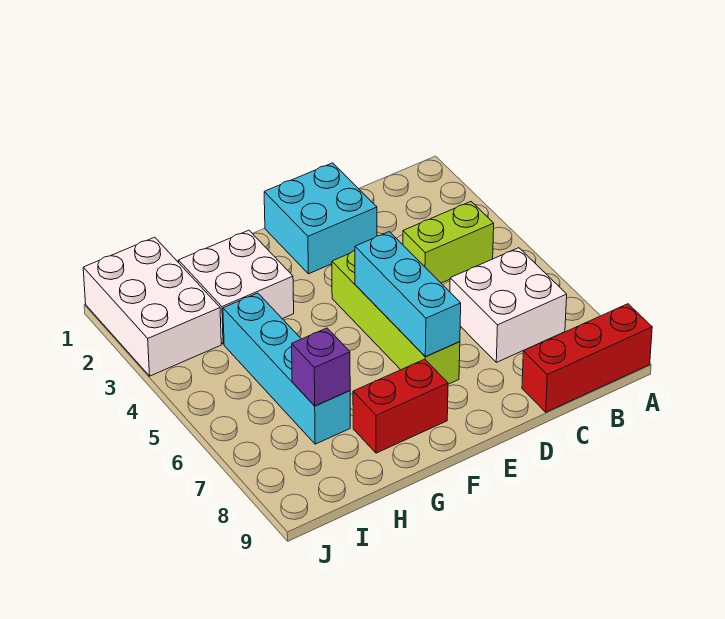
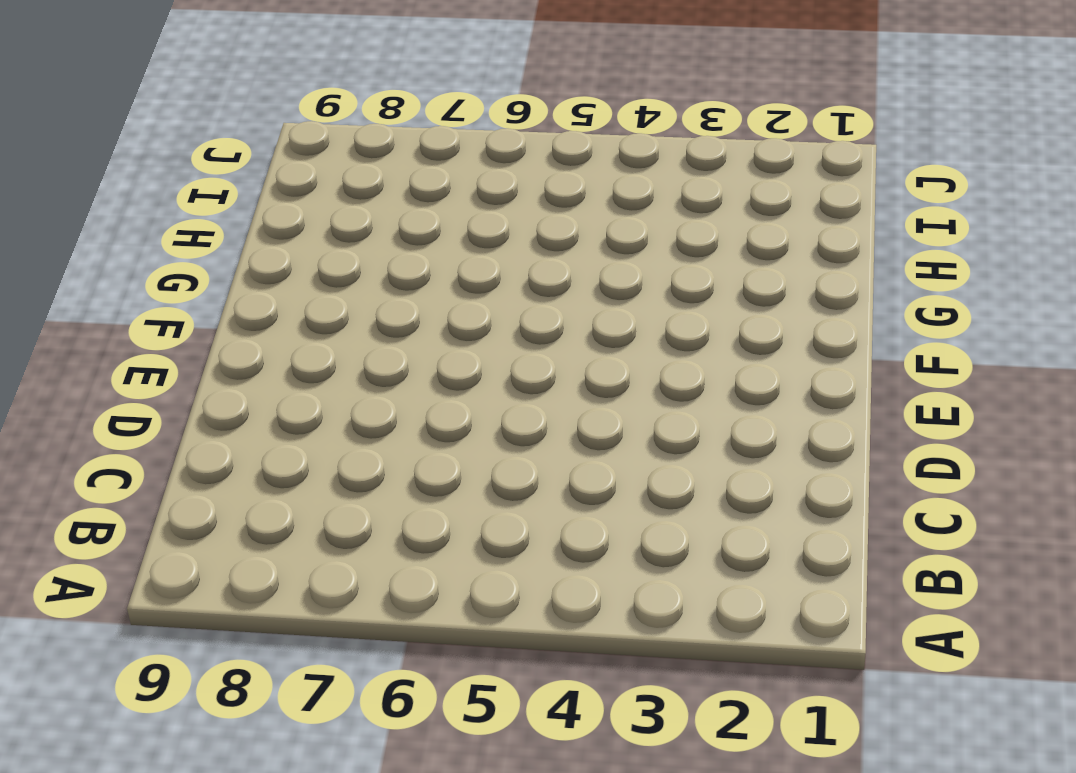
none -> red 1x3 brick [522,304,652,412]
none -> lime 1x2 brick [403,202,494,283]

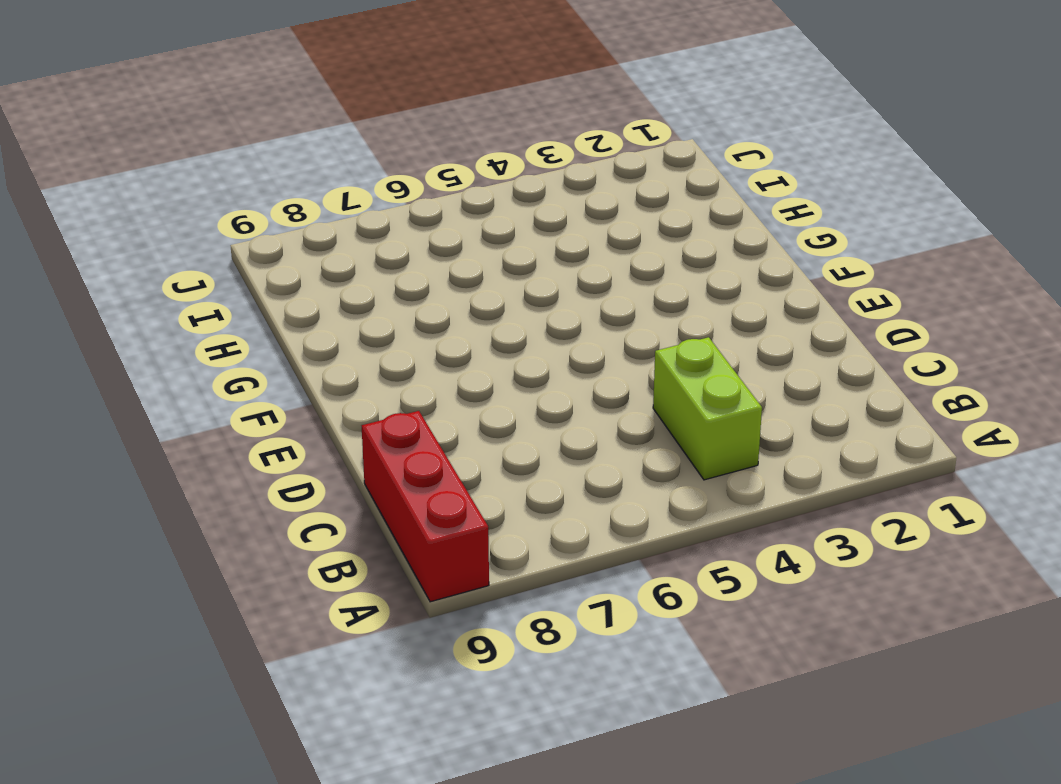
none -> white 2x2 brick [450,248,567,362]
none -> cyan 2x2 brick [264,163,377,274]

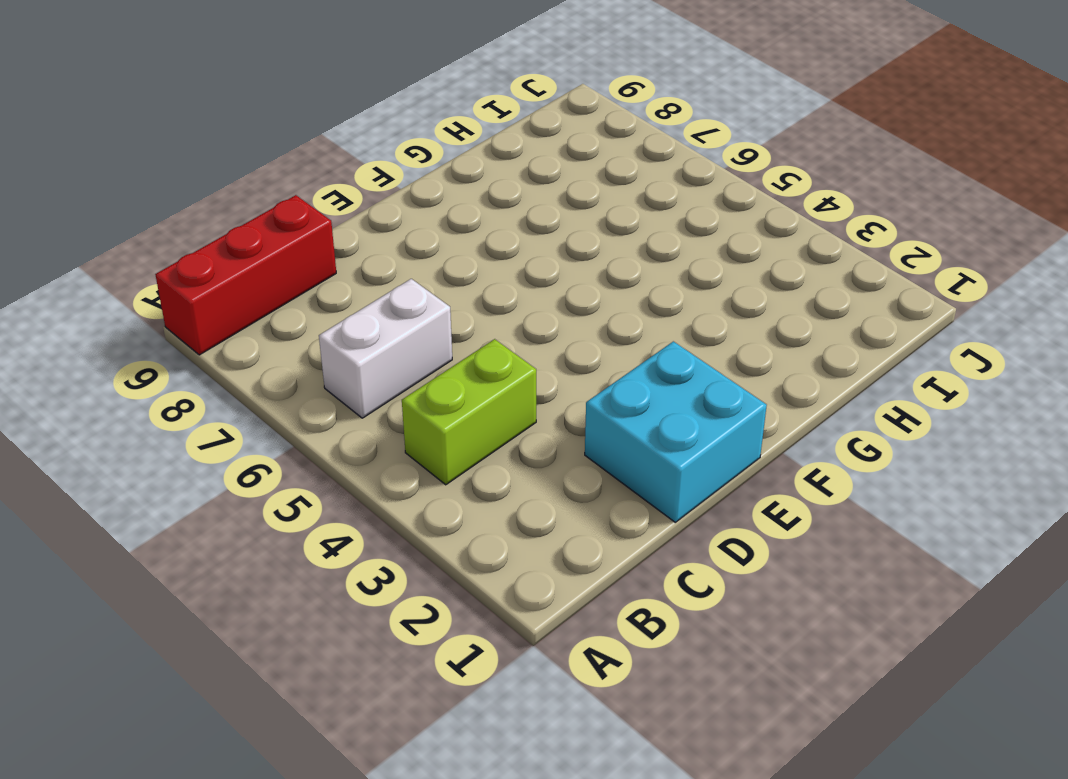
white 1x2 brick [319,279,452,418] -> white 2x2 brick [450,248,567,362]
none -> lime 1x4 brick [332,251,460,384]
none -> red 1x2 brick [353,359,448,453]

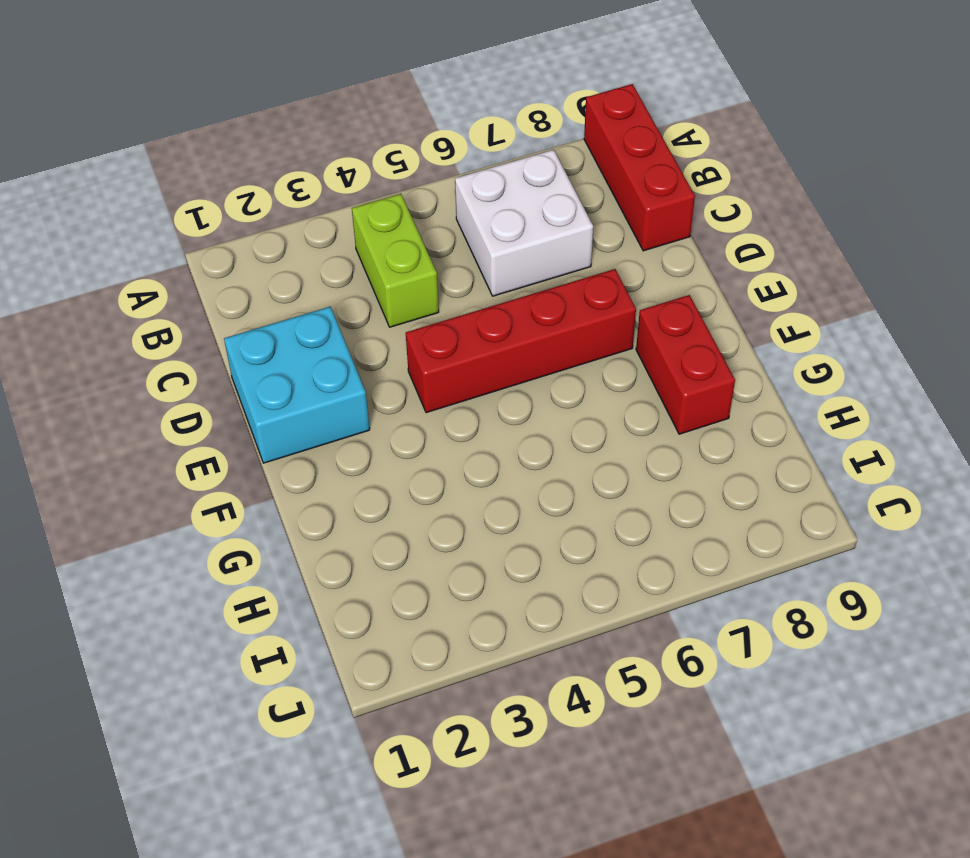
red 1x4 brick [406,269,636,413] -> lime 1x4 brick [332,251,460,384]
none -> white 2x2 brick [178,230,294,344]
none -> cyan 1x4 brick [223,293,350,444]

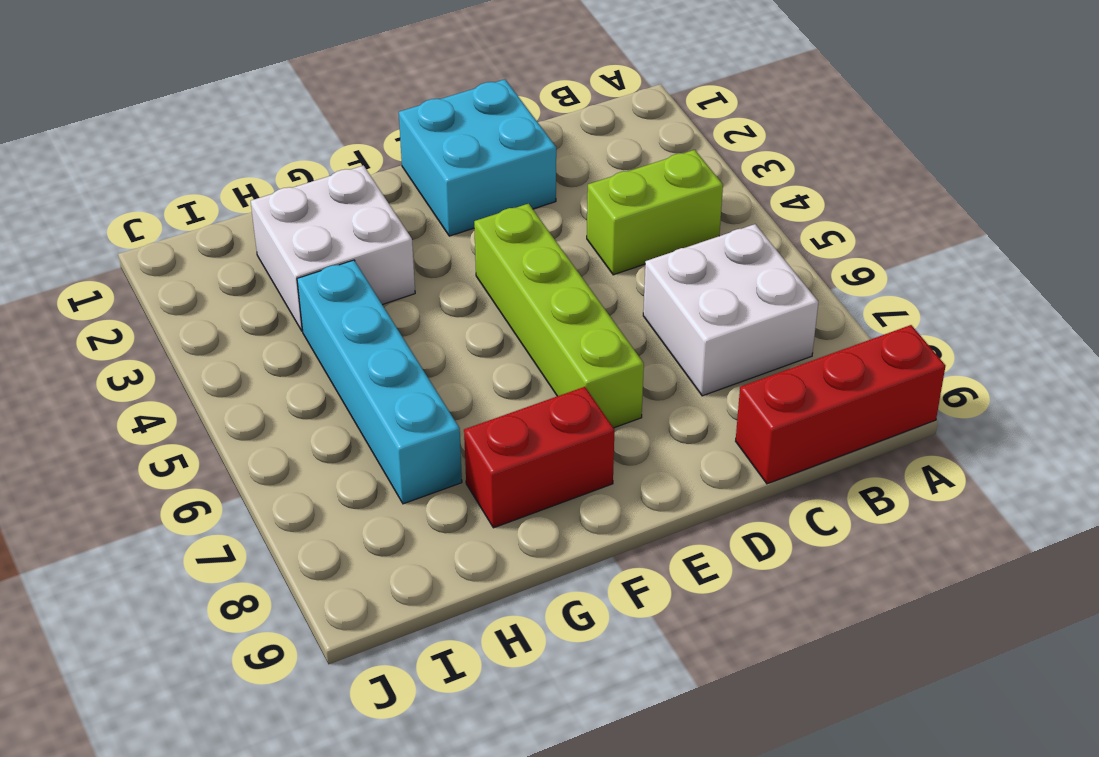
none -> white 2x3 brick [83,237,221,376]
none -> cyan 1x3 brick [355,232,461,357]

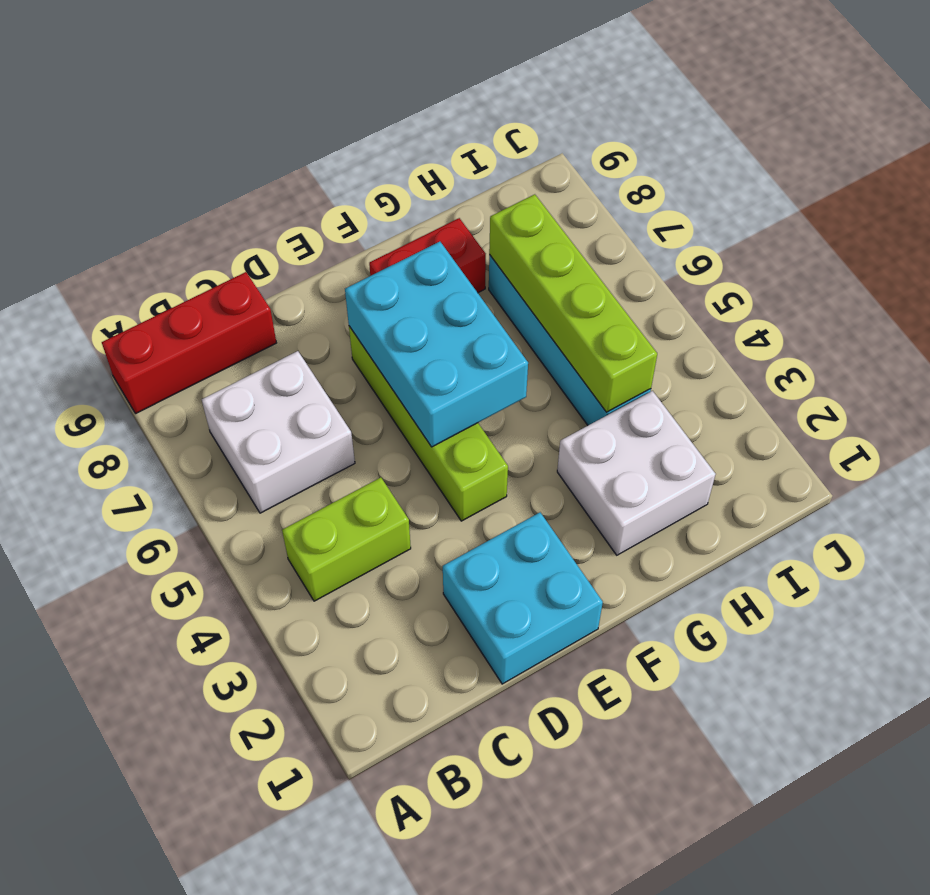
cyan 2x3 brick [345,242,528,447] -> cyan 1x3 brick [355,232,461,357]
lime 1x4 brick [489,194,657,412] -> purple 1x1 brick [292,328,350,406]
none -> white 2x3 brick [83,237,221,376]

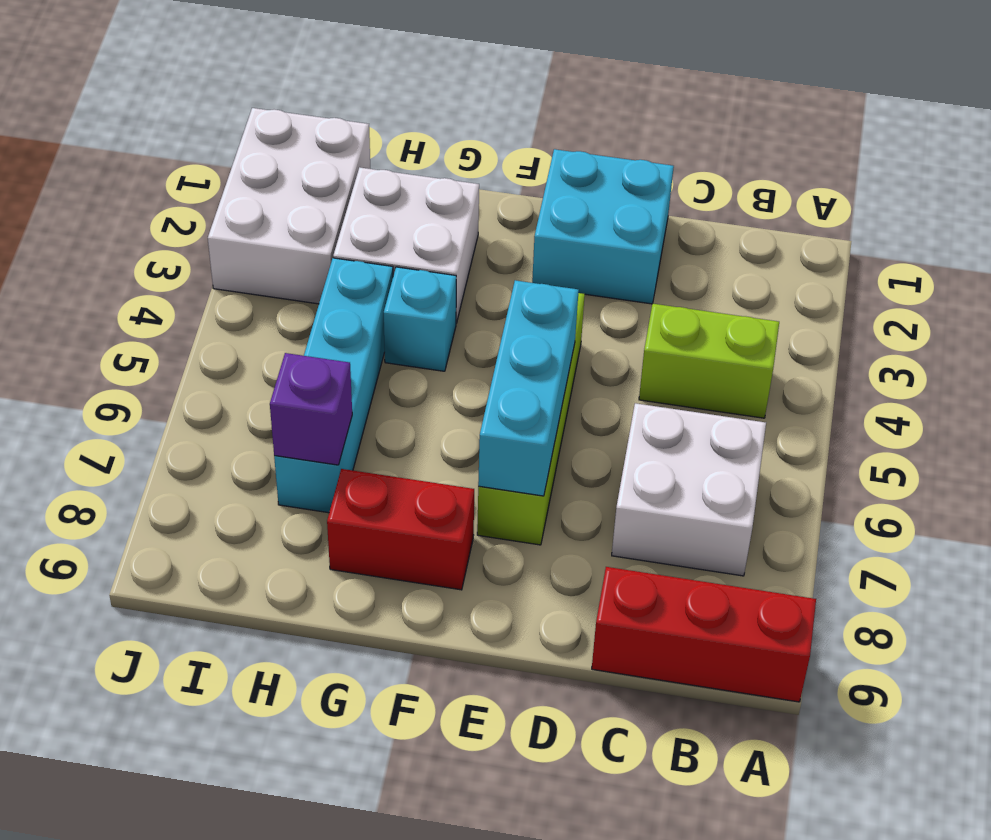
cyan 1x1 brick [384,267,456,371] -> none

